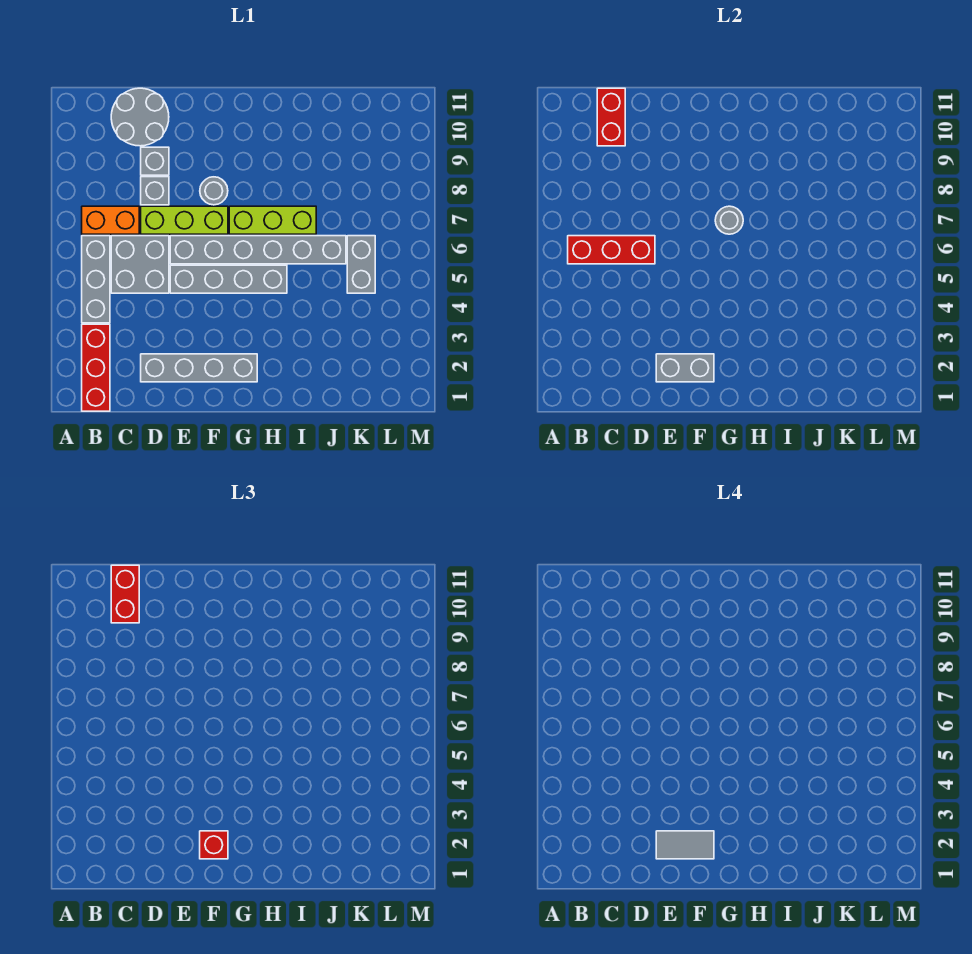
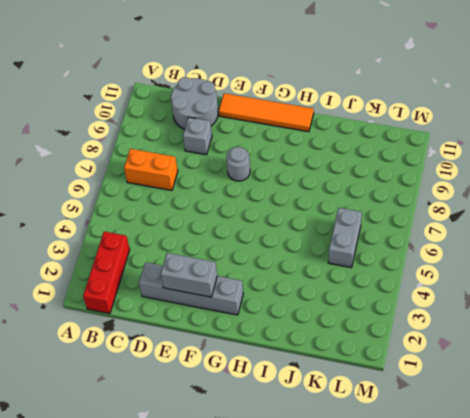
orange 1x4 tile [218,93,314,132] -> none
none -> grey 1x3 brick [82,236,110,323]
none -> grey 2x2 brick [111,236,169,293]
none -> lime 1x3 brick [141,206,228,234]

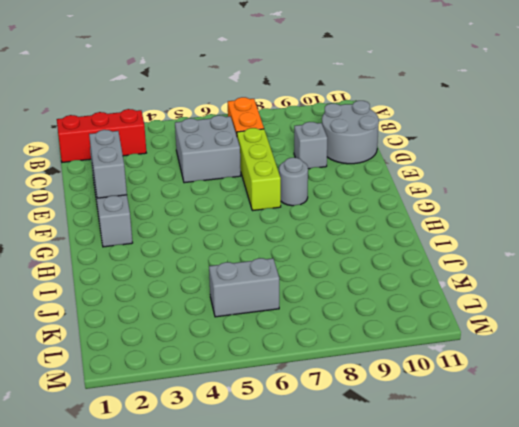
none -> grey 1x3 brick [82,236,110,323]
none -> grey 1x1 brick [141,177,169,205]
none -> grey 1x4 brick [170,265,287,293]

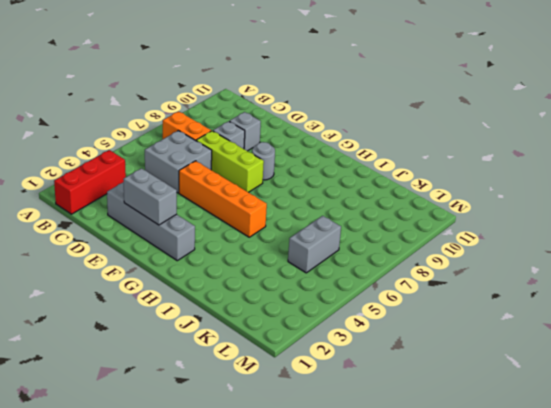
orange 1x4 brick [179,161,267,237] -> grey 1x4 brick [170,265,287,293]
none -> grey 1x3 brick [82,236,110,323]
none -> grey 2x2 round brick [111,88,169,146]
none -> grey 1x6 brick [170,236,346,264]

